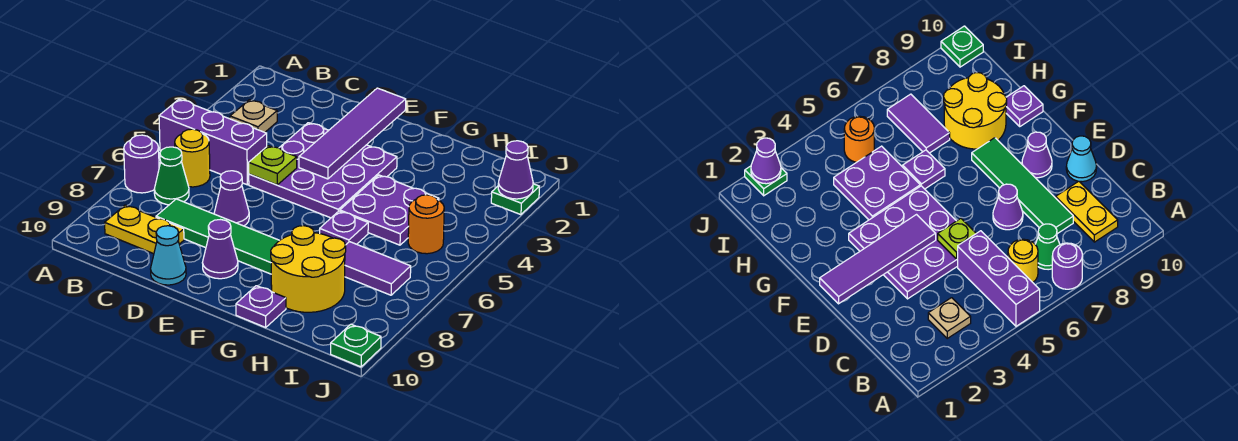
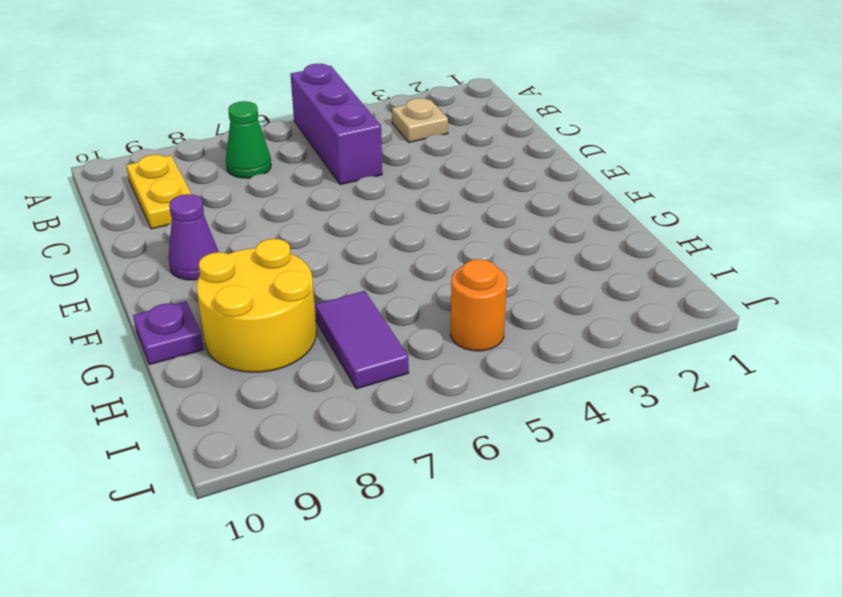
none -> purple 1x1 round brick [124,135,159,193]
none -> yellow 1x1 round brick [175,129,210,187]
none -> green 1x4 tile [156,199,280,274]

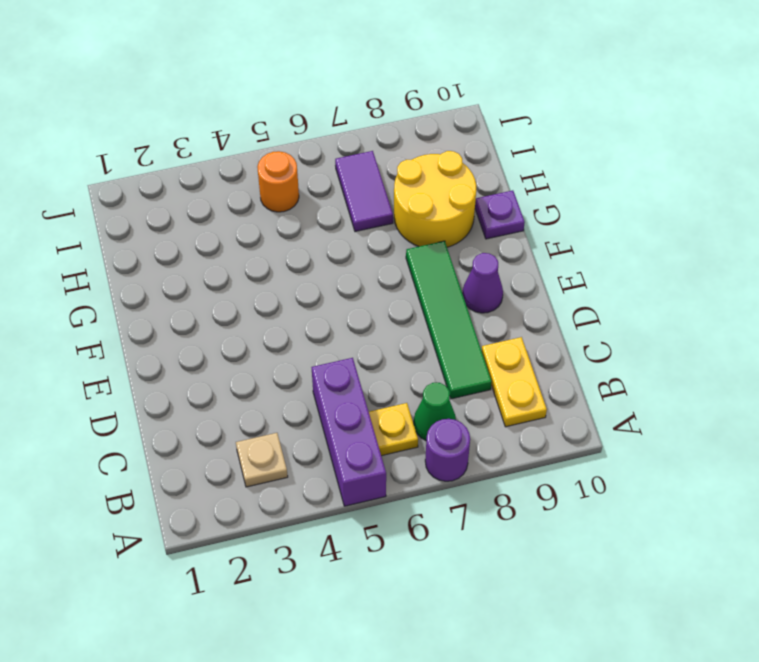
yellow 1x1 plate [369,403,418,456] -> yellow 1x1 round brick [175,129,210,187]
none -> purple 3x3 plate [249,123,397,218]
none -> purple 1x1 cone [214,171,249,226]
none -> cyan 1x1 cone [151,226,186,285]

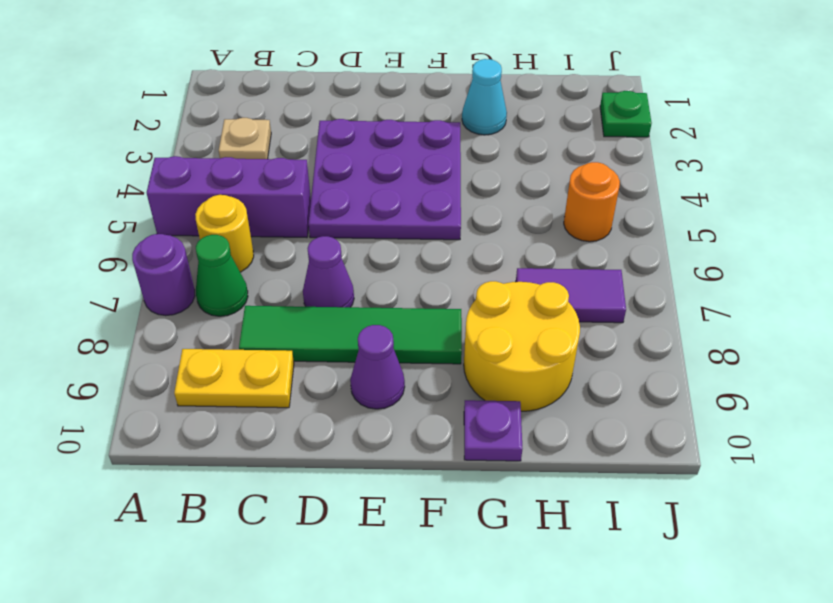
cyan 1x1 cone [462,59,507,135] -> cyan 1x1 cone moved to [151,226,186,285]
none -> purple 2x2 plate [340,175,439,245]
none -> purple 1x1 plate [320,211,368,245]
none -> green 1x1 plate [331,324,381,367]

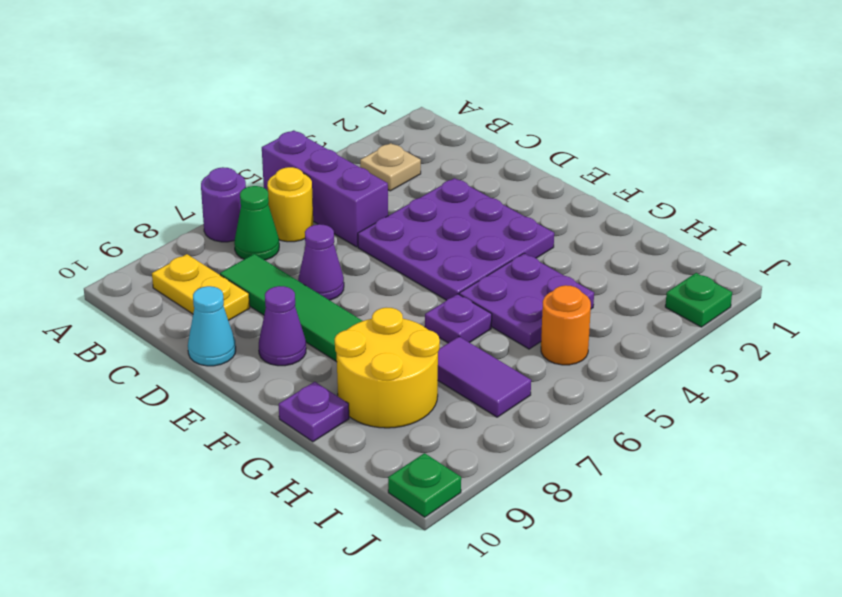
none -> lime 1x1 plate [249,146,297,185]
none -> purple 1x4 tile [299,88,406,179]
none -> purple 1x1 cone [498,141,533,199]

